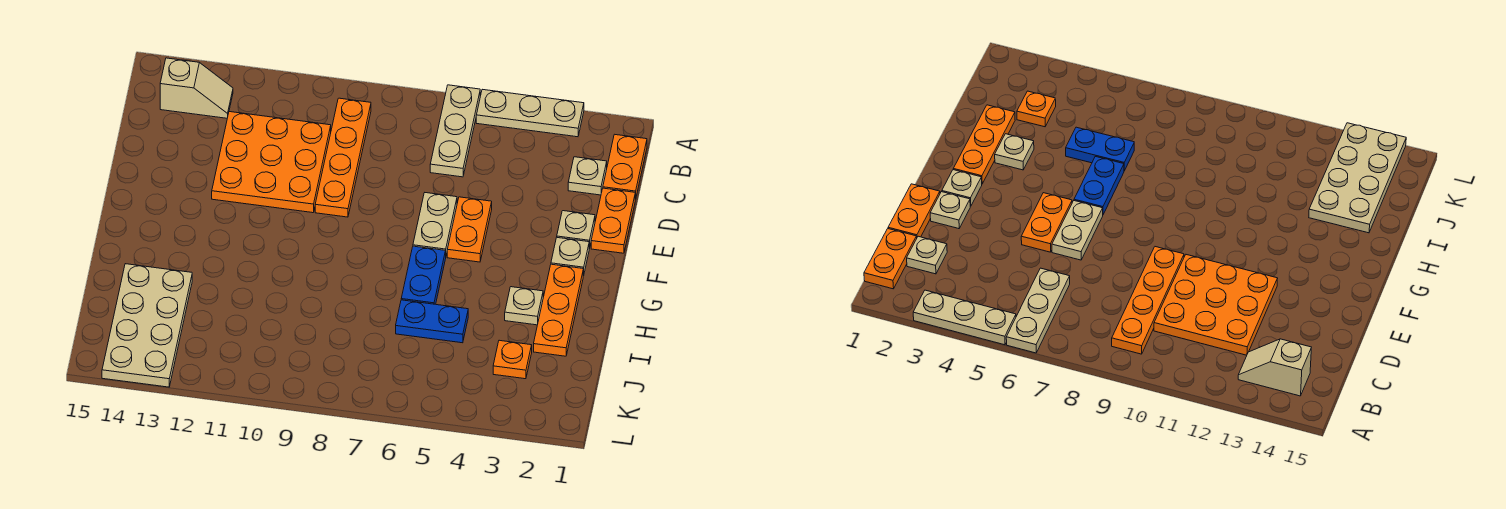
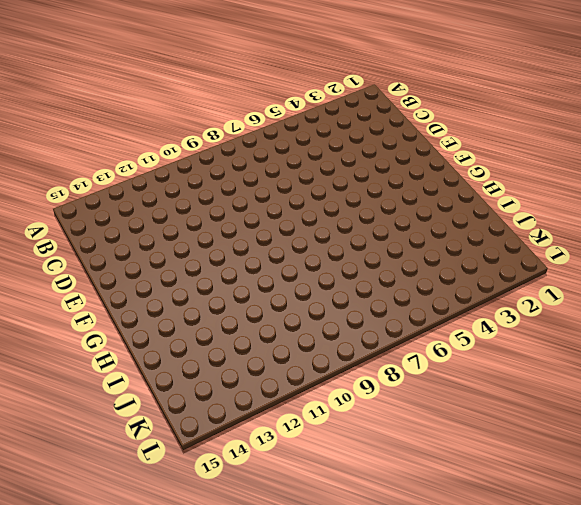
none -> tan 1x3 plate [476,89,584,137]
none -> tan 1x3 plate [430,85,480,177]
none -> orange 1x2 plate [603,134,647,199]

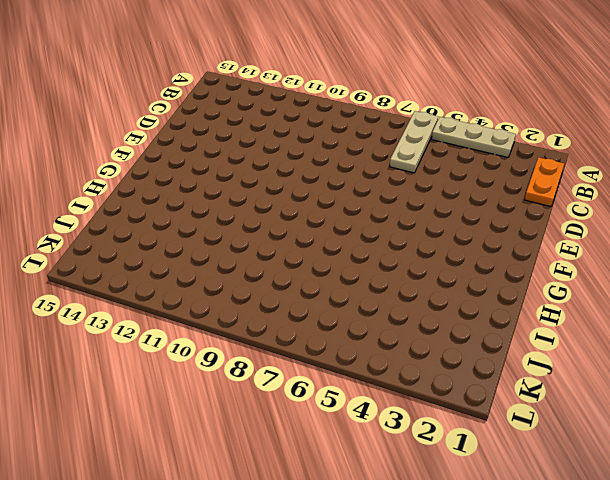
none -> orange 1x4 plate [315,98,371,217]
none -> tan 1x2 slope [160,58,233,118]
none -> tan 1x1 plate [568,157,607,195]

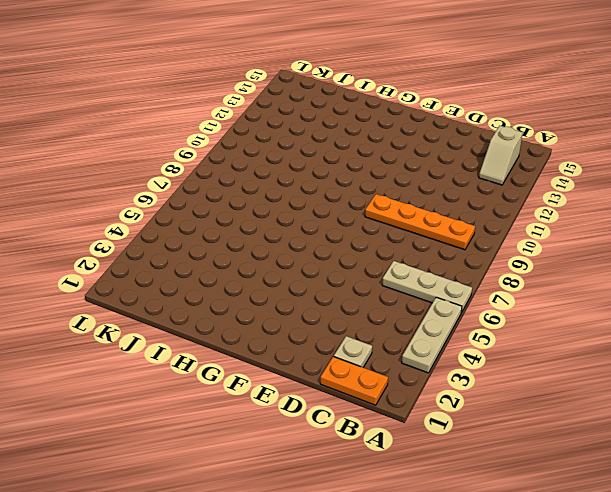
none -> orange 3x3 plate [212,112,331,213]
none -> orange 1x2 plate [591,188,635,253]
none -> tan 1x1 plate [557,211,595,249]

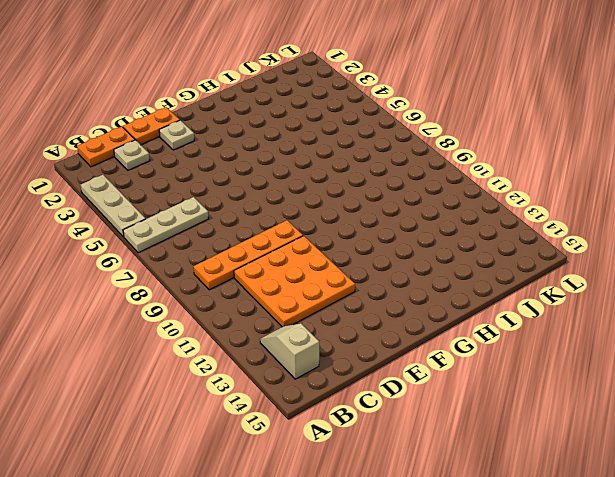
none -> orange 1x2 plate [447,197,492,262]
none -> tan 1x2 plate [413,193,457,254]
none -> tan 1x1 plate [551,237,589,275]

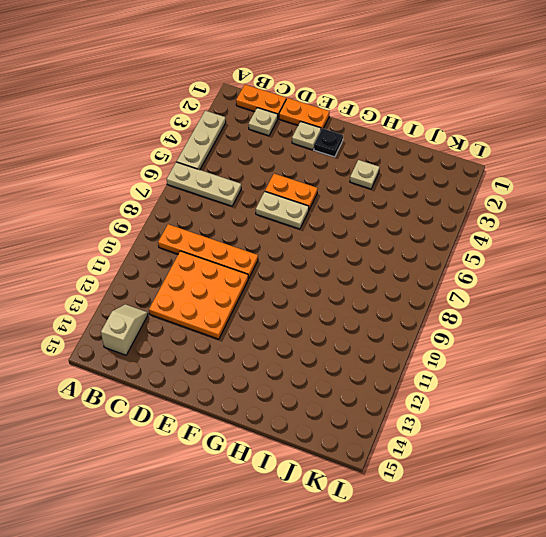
black 1x1 plate [314,128,343,157] -> tan 1x1 plate [551,237,589,275]
none -> orange 1x3 plate [534,264,584,356]
none -> blue 1x2 plate [401,246,446,304]
none -> blue 1x2 plate [396,300,468,343]

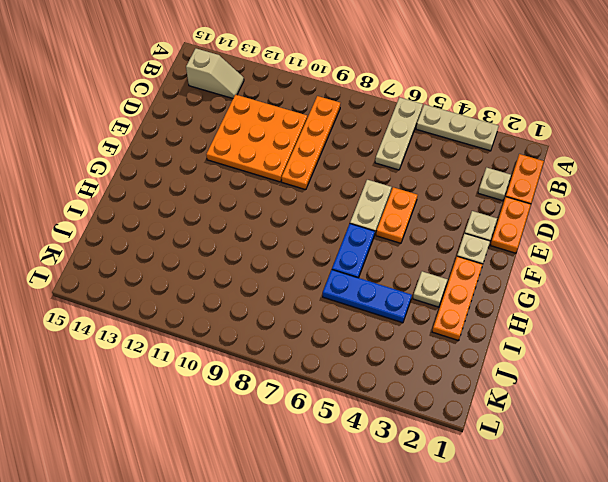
blue 1x3 plate [323,270,412,323] -> blue 1x2 plate [396,300,468,343]
none -> tan 2x4 plate [102,264,192,387]
none -> orange 1x1 plate [493,340,532,379]

